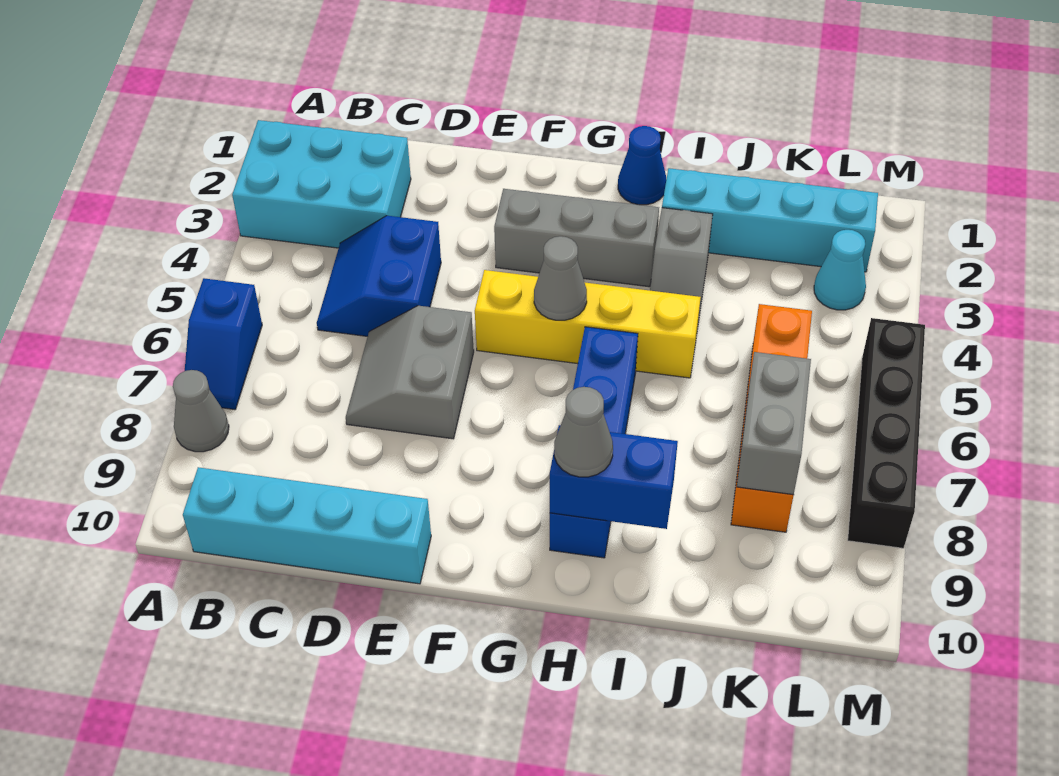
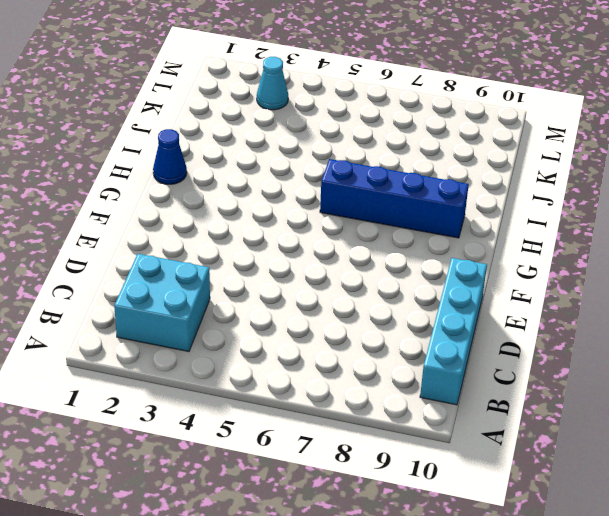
cyan 2x2 brick [114,254,210,352] -> cyan 2x3 brick [232,120,411,248]
none -> blue 1x2 slope [185,278,262,410]
none -> grey 1x1 cone [173,370,229,452]
none -> blue 2x2 slope [317,216,441,336]

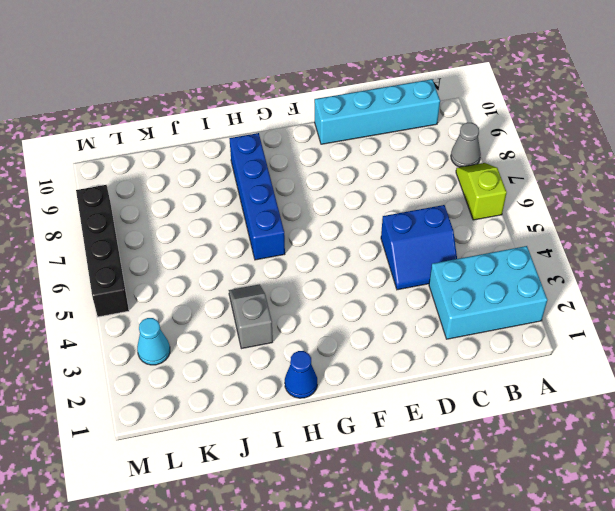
lime 1x2 slope [456,163,507,220] -> blue 1x2 slope [185,278,262,410]
blue 2x2 slope [381,205,457,290] -> blue 2x2 slope turned to [317,216,441,336]
none -> grey 2x2 slope [346,306,474,439]
none -> grey 1x3 brick [494,189,659,287]
none -> yellow 1x4 brick [475,270,701,378]

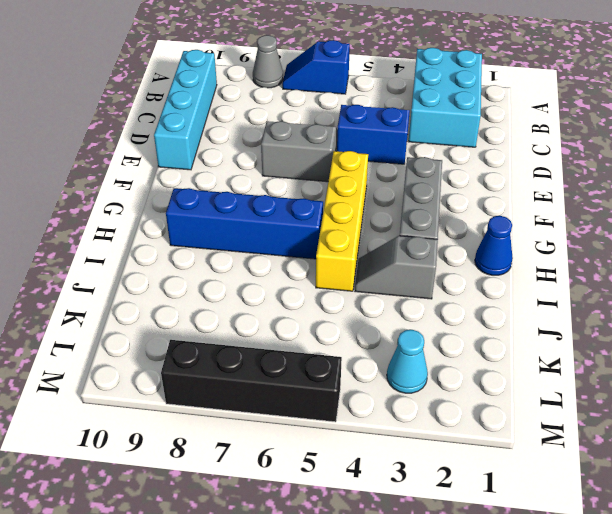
none -> cyan 1x4 brick [662,168,878,272]
none -> orange 1x4 brick [731,304,812,532]
none -> grey 1x1 cone [534,236,587,320]

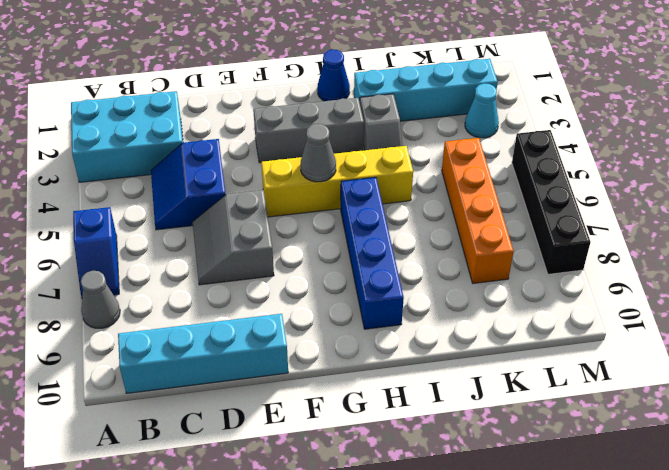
none -> blue 1x2 brick [550,425,678,529]
none -> grey 1x2 brick [737,352,811,495]
none -> grey 1x1 cone [554,387,613,477]

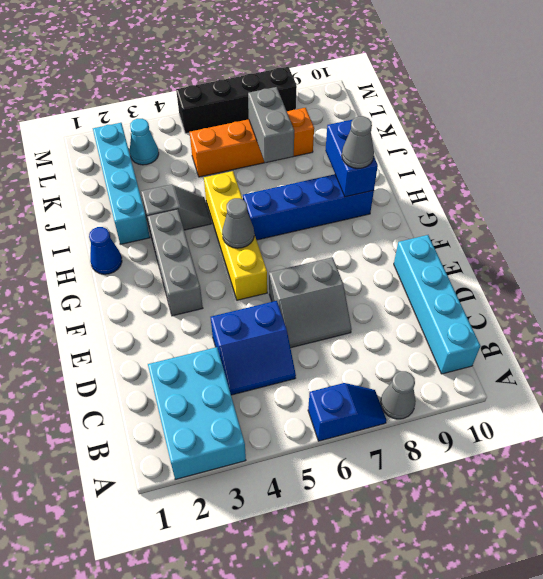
grey 1x2 brick [248,87,294,163] -> grey 1x2 brick turned to [737,352,811,495]

